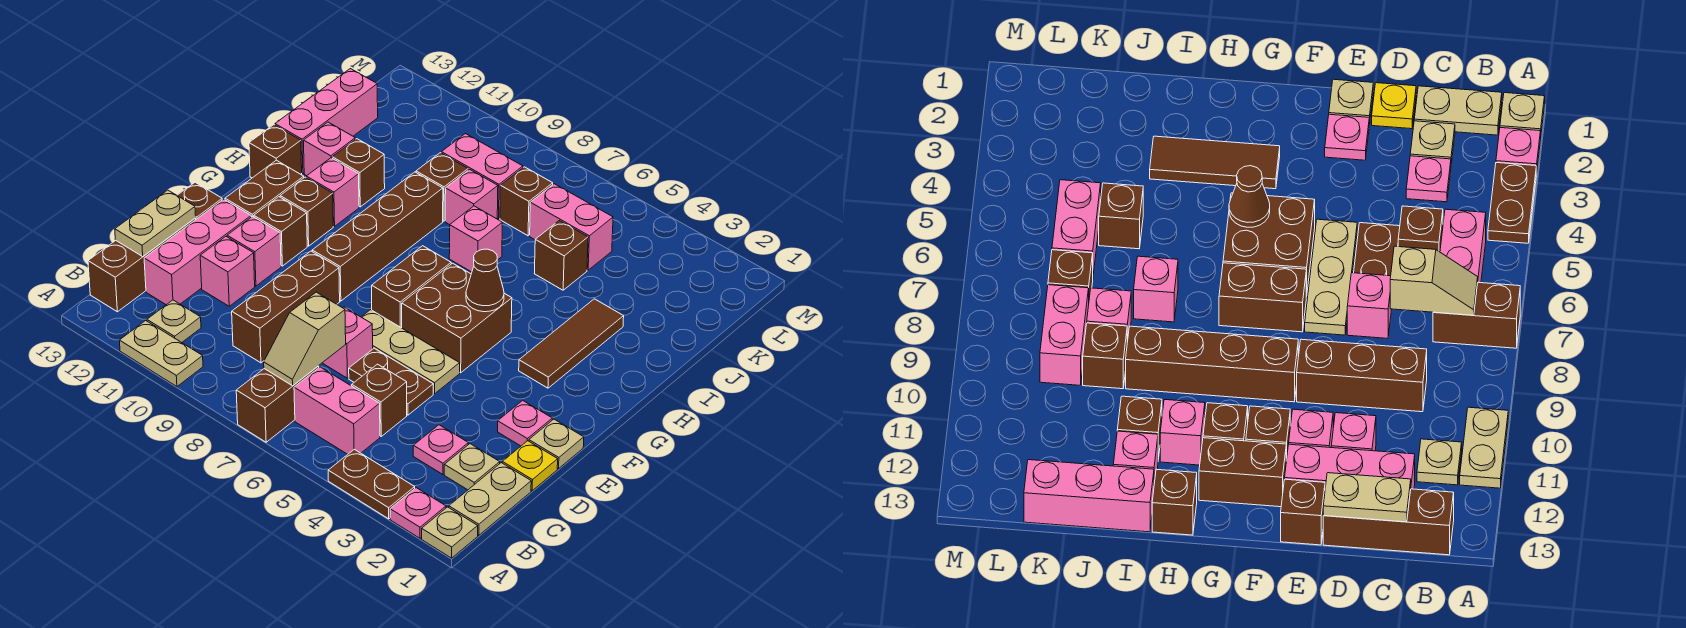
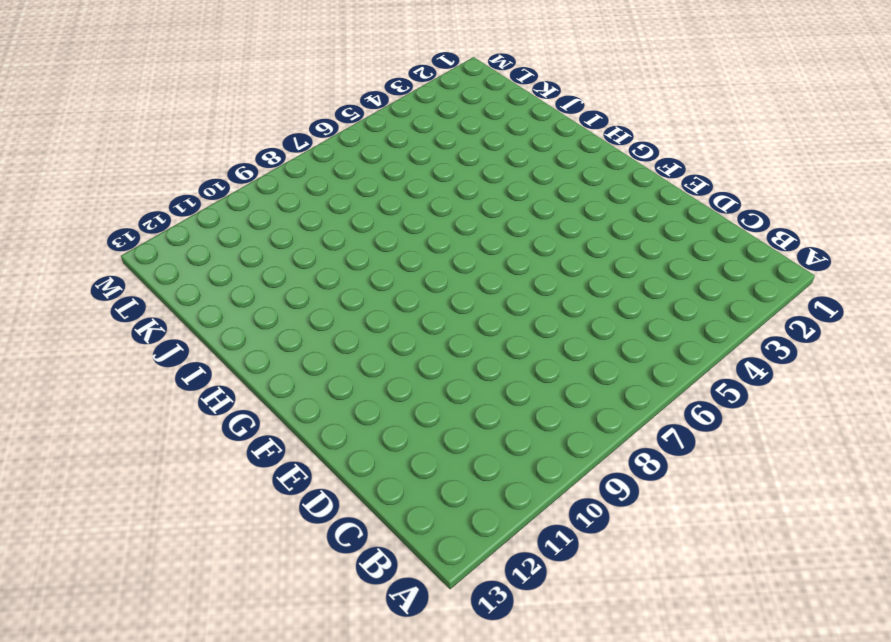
none -> tan 1x1 plate [422,507,478,558]
none -> pink 1x1 plate [390,488,446,538]
none -> brown 1x2 plate [328,449,415,519]
none -> brown 1x2 brick [236,366,319,442]

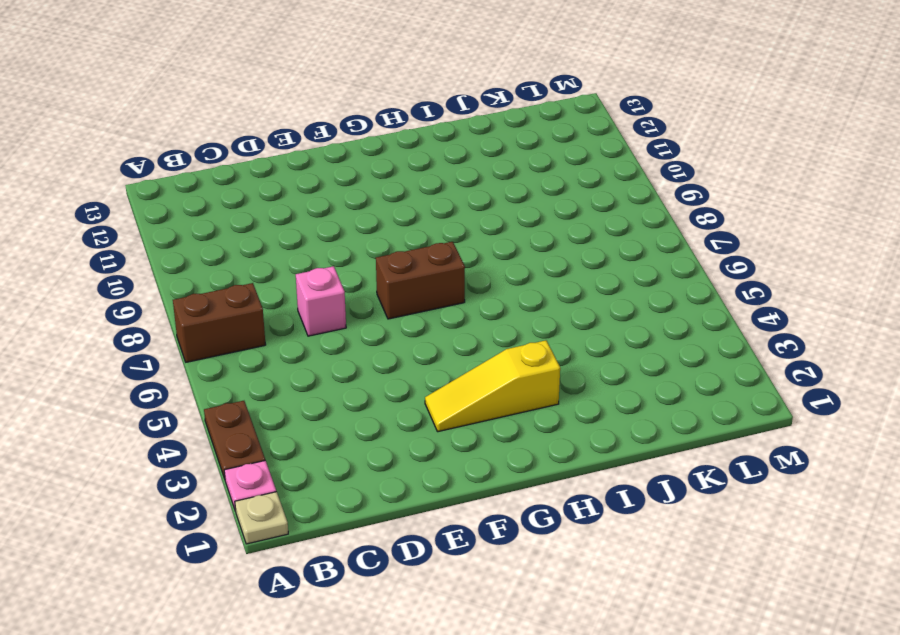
yellow 1x3 slope [425,340,560,432] -> brown 1x3 tile [519,299,624,388]
none -> tan 1x2 plate [119,320,203,387]
none -> tan 1x2 plate [449,463,531,535]
none -> pink 1x2 brick [294,367,380,454]
none -> tan 1x1 plate [147,300,201,343]

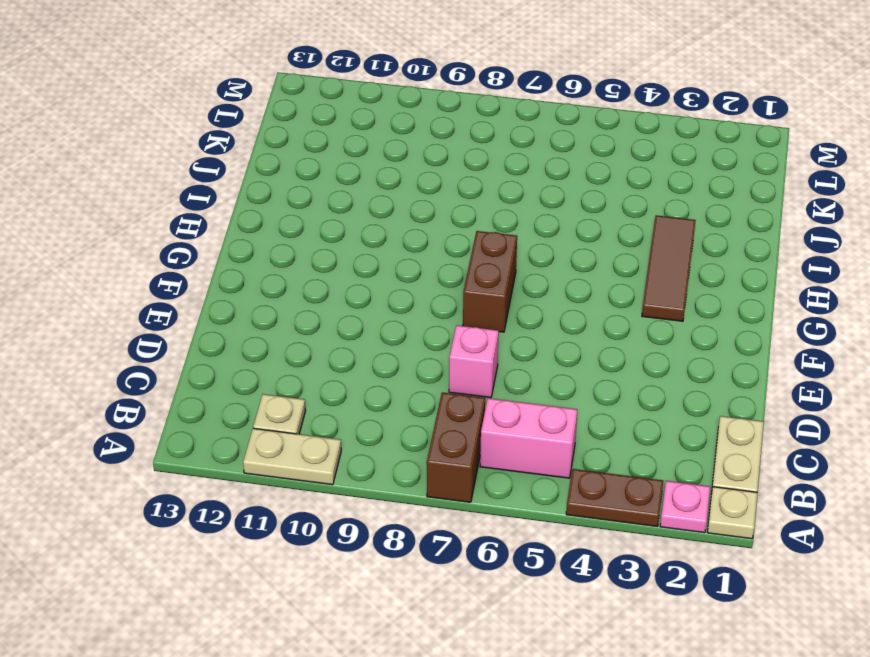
none -> brown 1x3 brick [88,218,196,312]
none -> tan 1x1 plate [444,444,500,490]
none -> pink 1x1 plate [413,425,468,474]
none -> brown 1x1 brick [352,364,407,436]

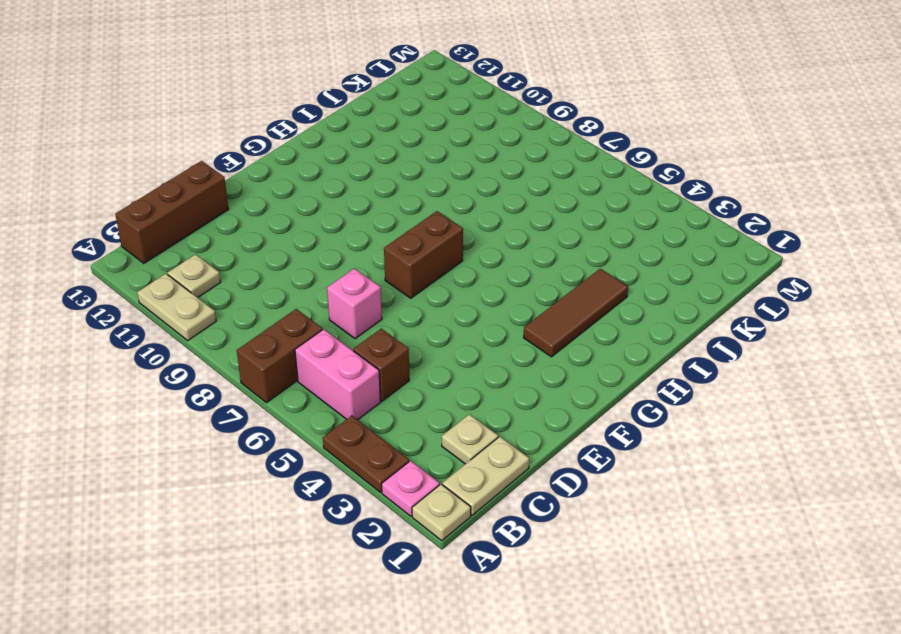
none -> pink 1x1 plate [413,425,468,474]
none -> brown 1x3 brick [232,251,340,363]
none -> pink 1x3 brick [144,199,251,305]
none -> yellow 1x1 plate [502,441,558,491]

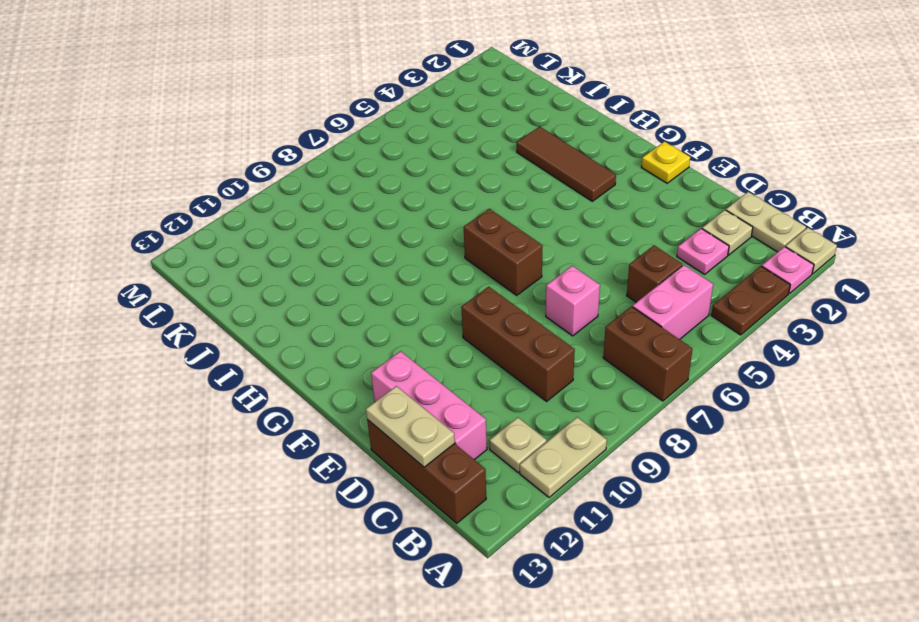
yellow 1x1 plate [641,141,690,183] -> yellow 1x1 plate moved to [502,441,558,491]
none -> brown 1x2 plate [349,348,433,415]
none -> pink 1x1 brick [200,236,255,306]
none -> tan 1x1 plate [529,419,584,469]
none -> pink 1x1 plate [498,400,552,446]

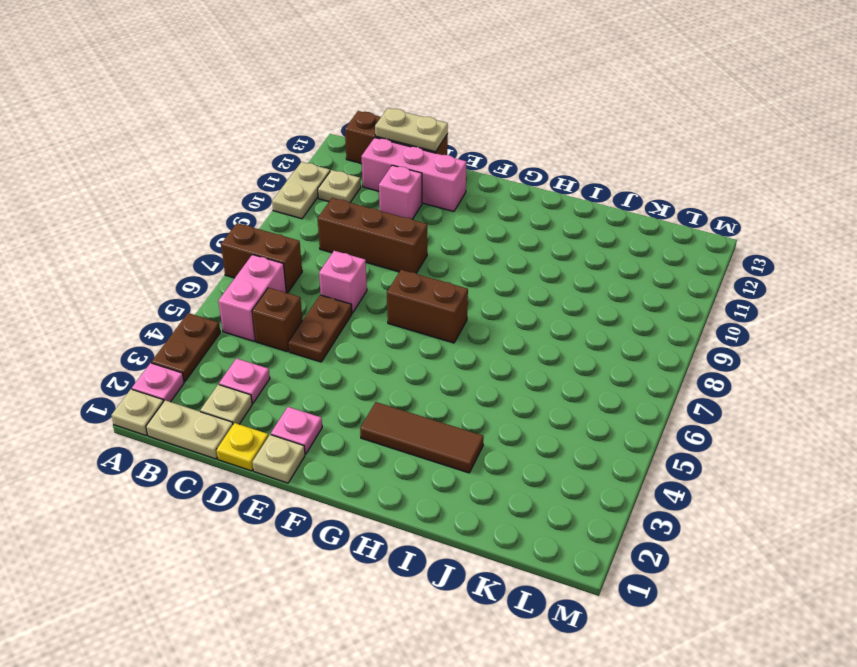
none -> tan 1x3 plate [362,310,460,394]
none -> pink 1x1 brick [227,216,281,286]
none -> brown 1x1 brick [177,182,222,219]
none -> brown 2x2 brick [402,263,512,373]

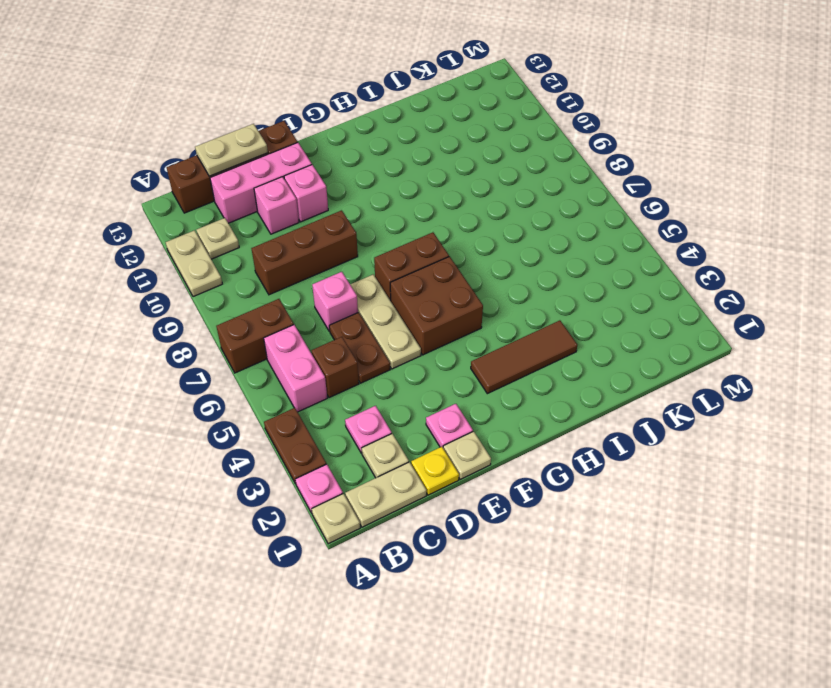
none -> brown 1x4 brick [312,172,443,301]
none -> brown 1x1 brick [254,197,307,266]
none -> brown 1x2 brick [225,160,304,217]
none -> brown 1x1 brick [280,177,333,246]

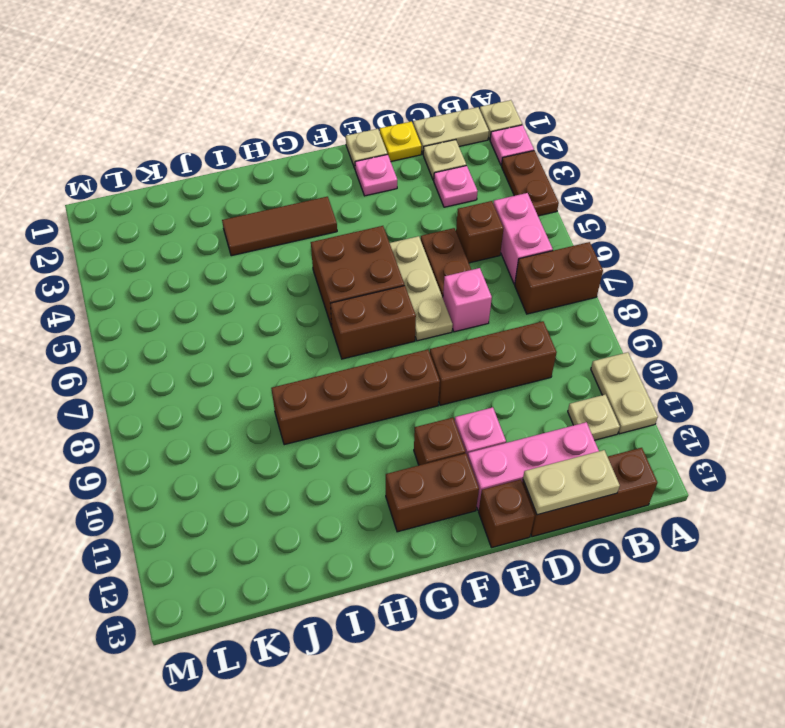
none -> pink 1x1 brick [200,236,255,306]
none -> brown 1x1 brick [280,177,333,246]
none -> pink 1x1 brick [306,158,359,226]
none -> brown 1x1 brick [249,125,302,178]

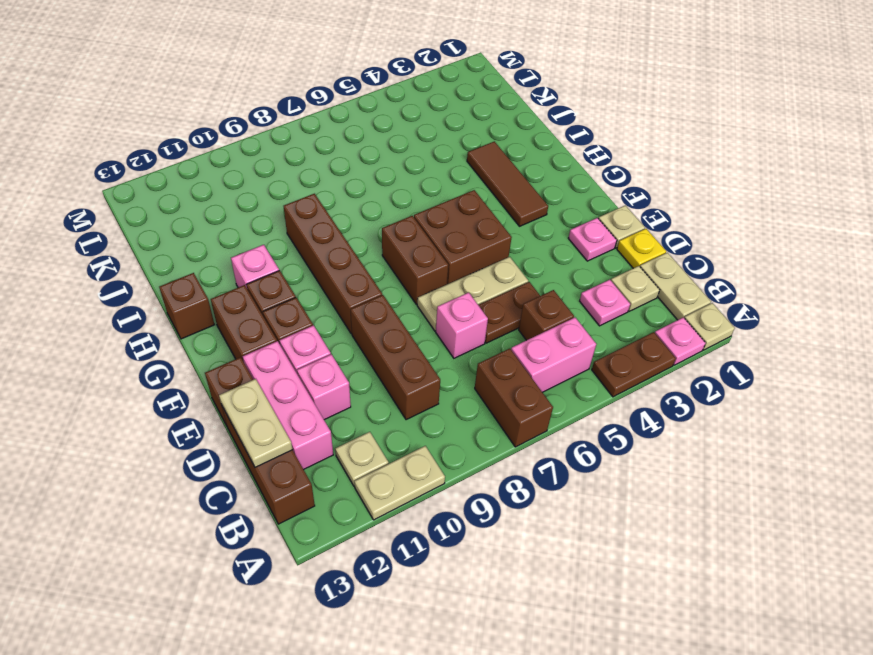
none -> pink 1x1 brick [449,206,502,272]
none -> brown 1x1 brick [332,139,385,207]
none -> pink 1x1 brick [304,122,355,176]
none -> pink 1x3 brick [275,69,378,173]

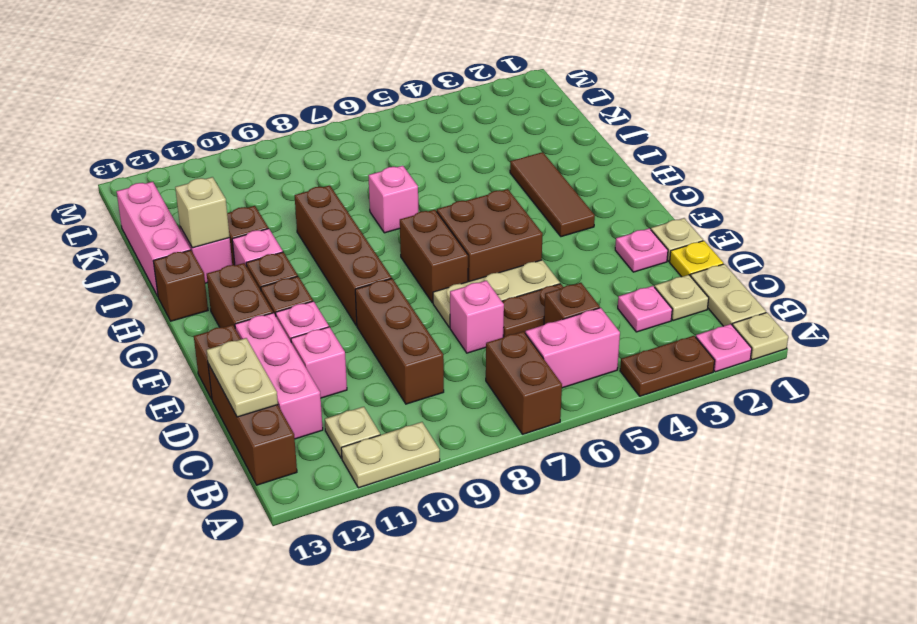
tan 1x1 brick [175,177,230,248] -> none
none -> brown 1x1 brick [534,221,588,290]
none -> pink 1x1 brick [445,169,498,225]
none -> brown 1x1 brick [416,153,468,221]
none -> pink 1x2 brick [530,184,613,270]

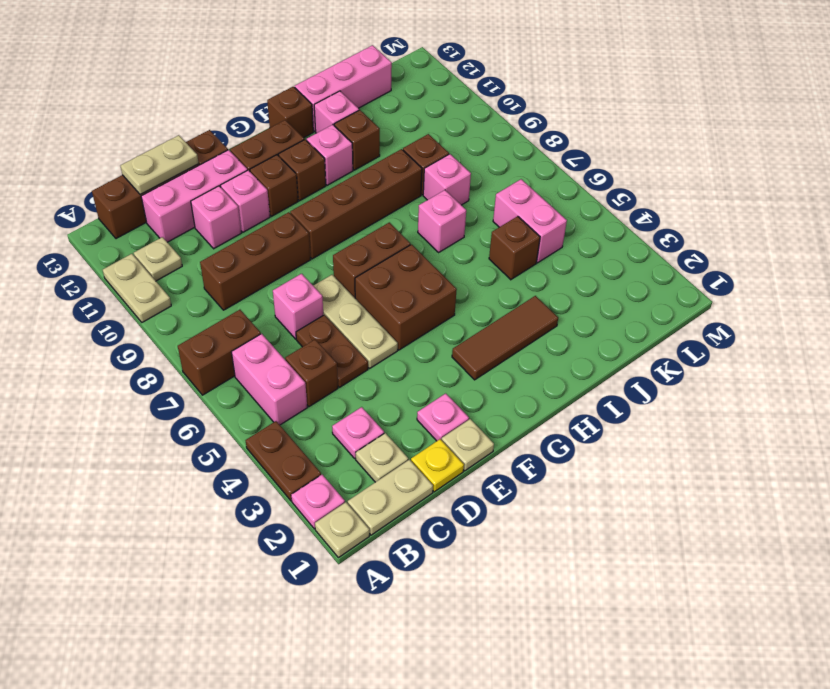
none -> brown 1x1 brick [500,167,553,236]
none -> pink 1x2 brick [441,134,523,219]
none -> tan 1x2 slope [264,292,346,386]
none -> brown 1x1 cone [466,249,504,312]

